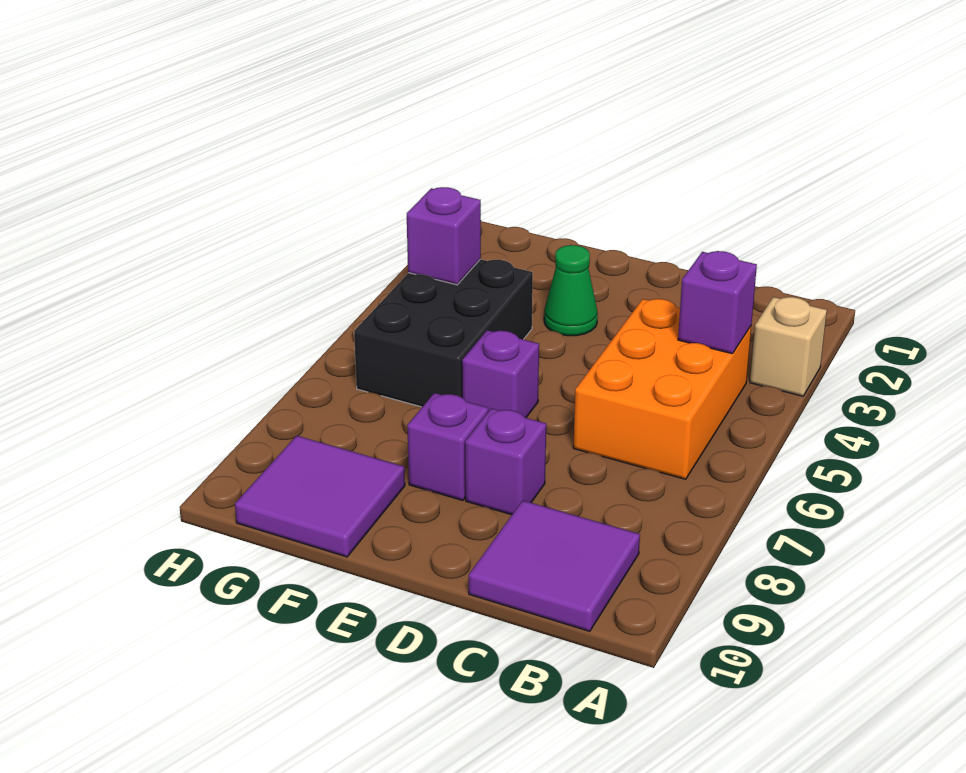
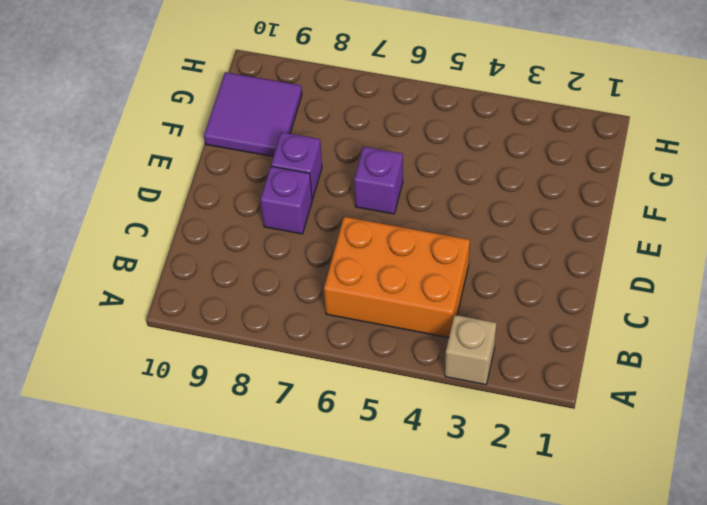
none -> purple 2x2 tile [469,500,640,631]
none -> green 1x1 cone [544,245,598,336]

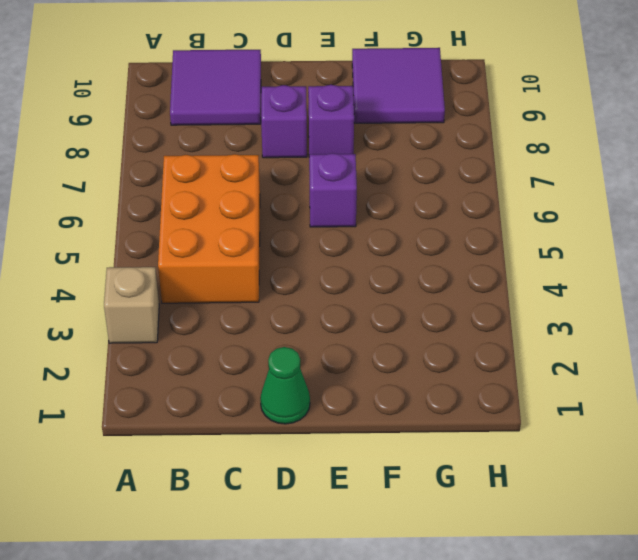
green 1x1 cone [260,347,310,424] -> green 1x1 cone moved to [544,245,598,336]
none -> black 2x3 brick [354,259,533,407]
none -> purple 1x1 brick [678,251,757,354]

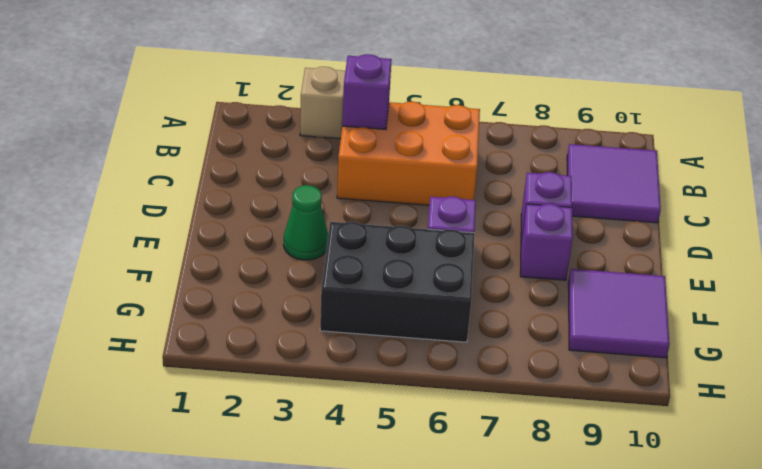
none -> purple 1x1 brick [407,187,481,285]

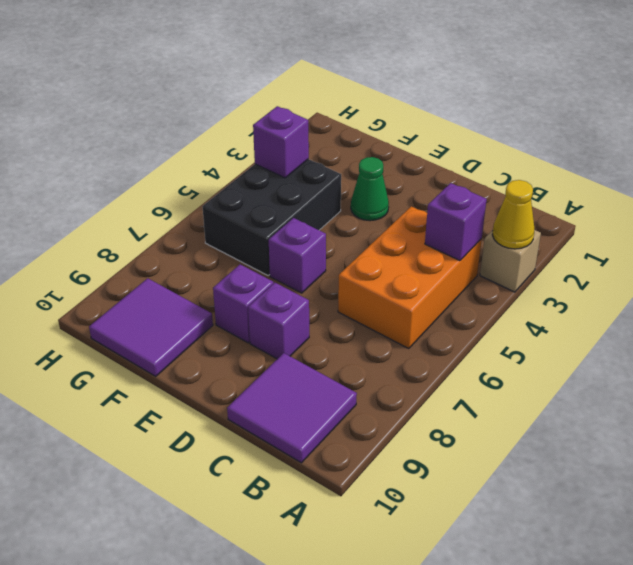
yellow 1x1 cone [492,180,534,249] -> none

